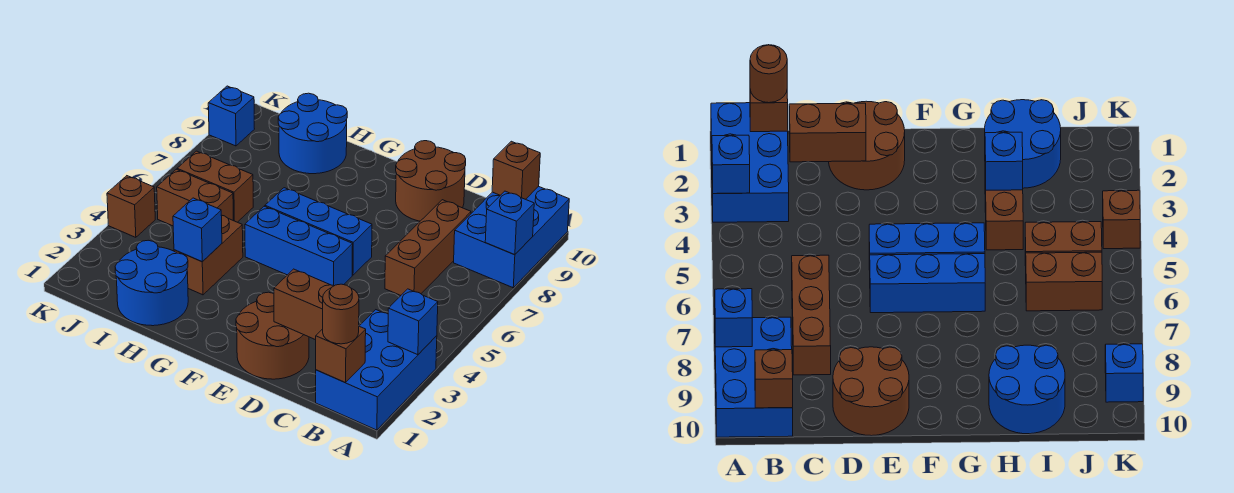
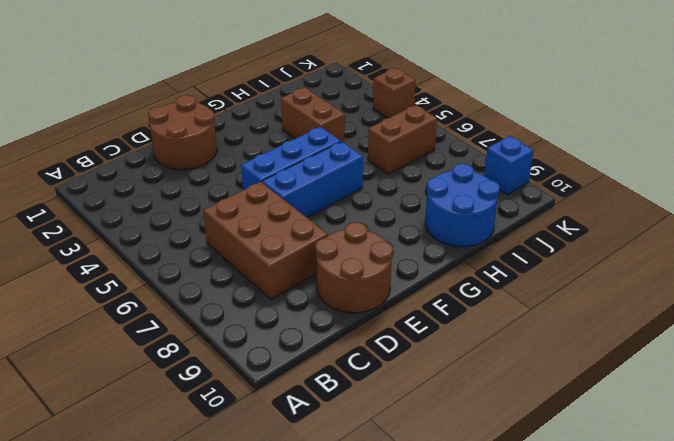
brown 2x3 brick [203,182,328,299] -> brown 1x3 brick [385,200,471,295]
none -> blue 2x3 brick [316,310,437,430]
none -> blue 2x3 brick [454,186,569,288]
none -> blue 2x2 round brick [115,240,188,326]

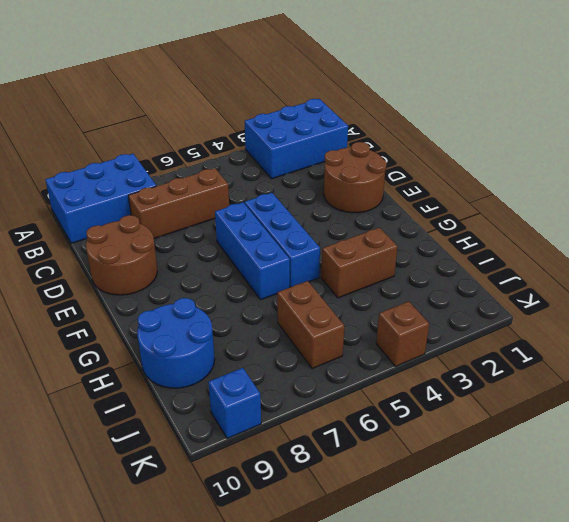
none -> blue 2x2 round brick [115,240,188,326]
none -> brown 1x2 brick [157,169,234,226]
none -> blue 1x1 brick [388,289,438,355]

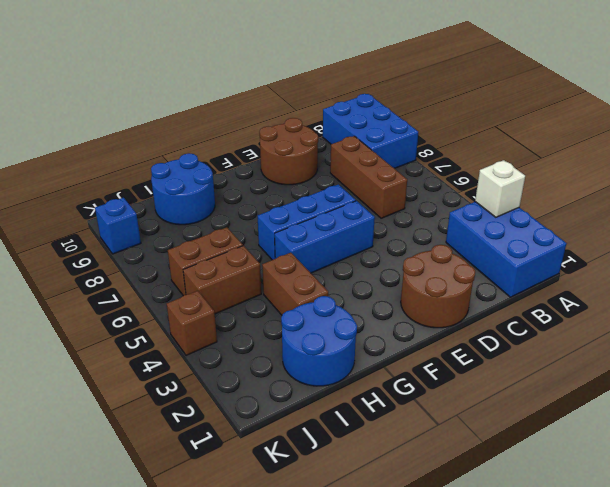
white 1x1 brick [475,160,525,217] -> blue 1x1 brick [388,289,438,355]
none -> blue 1x1 brick [485,191,534,255]
none -> brown 1x1 brick [316,326,366,382]
none -> brown 1x1 brick [492,141,540,199]

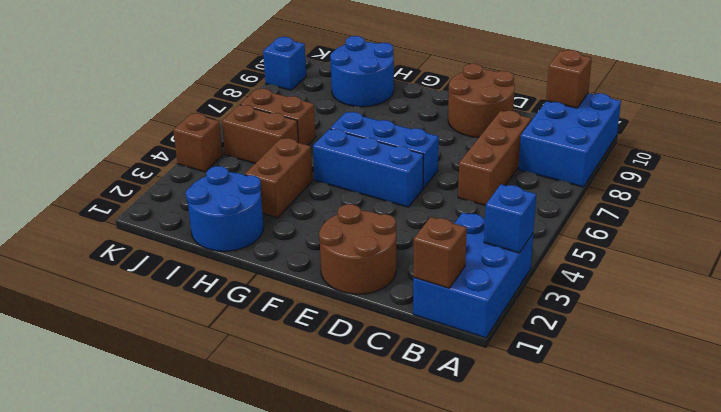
none -> blue 1x1 brick [485,191,534,255]
none -> brown 1x2 brick [274,269,333,340]
none -> blue 1x1 brick [173,198,222,262]

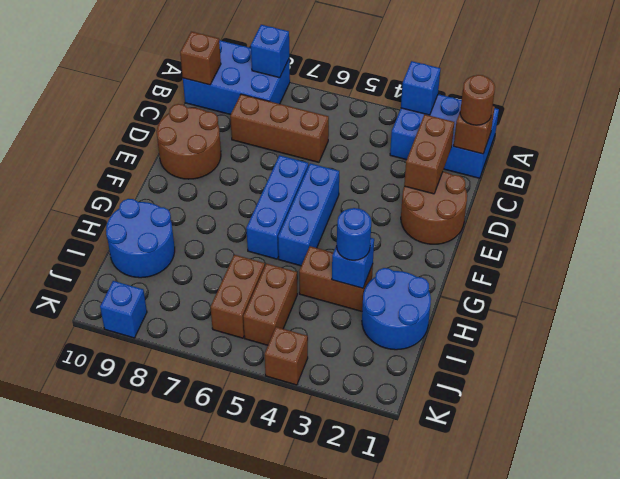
blue 1x1 round brick [337,208,371,260] -> none

